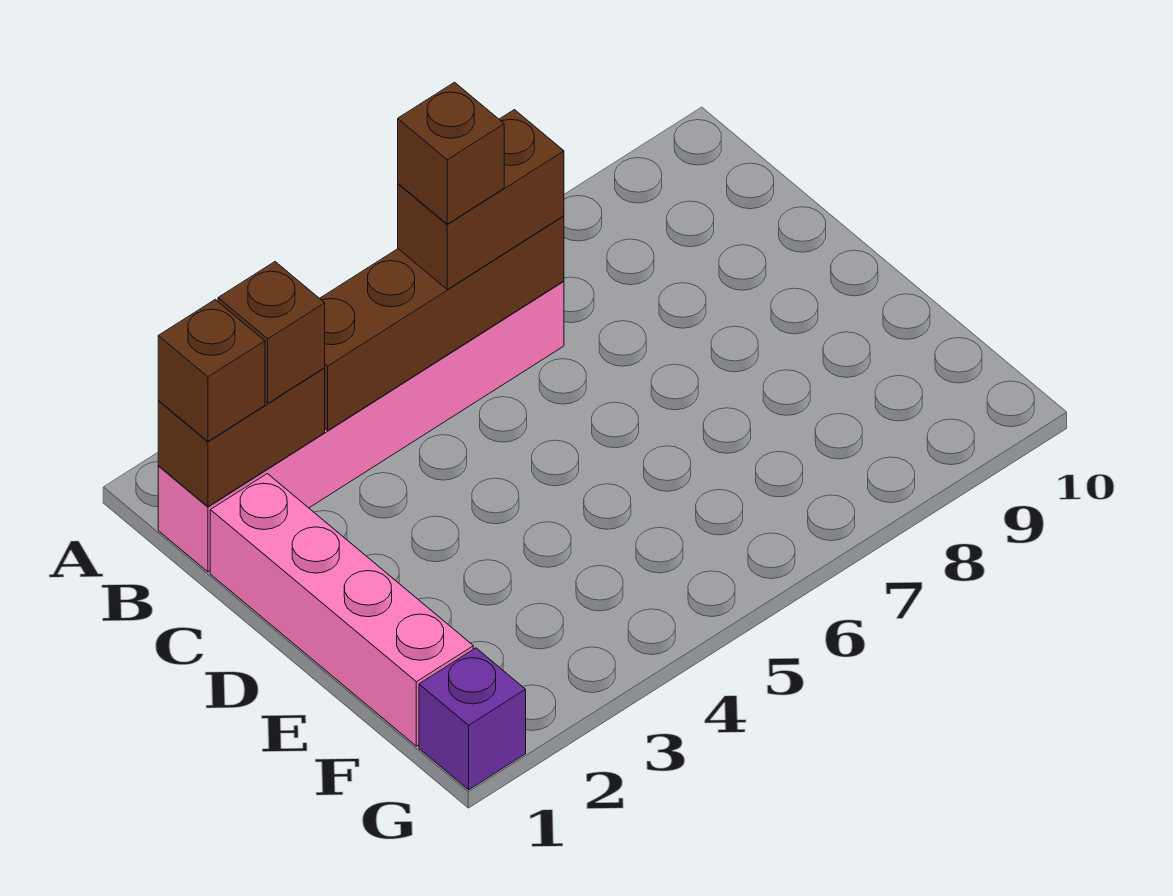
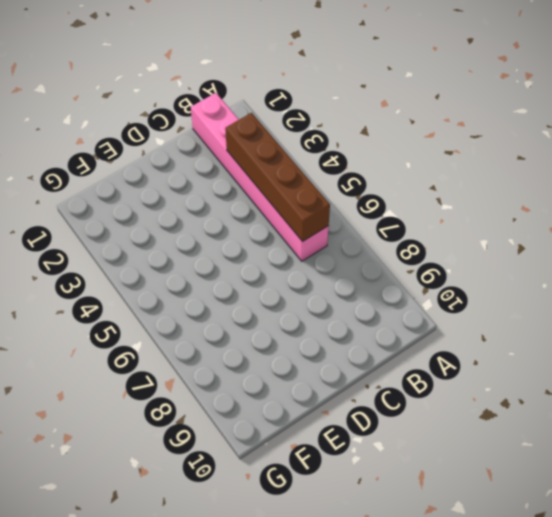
none -> pink 1x4 brick [210,474,473,746]
none -> purple 1x1 brick [419,648,526,790]

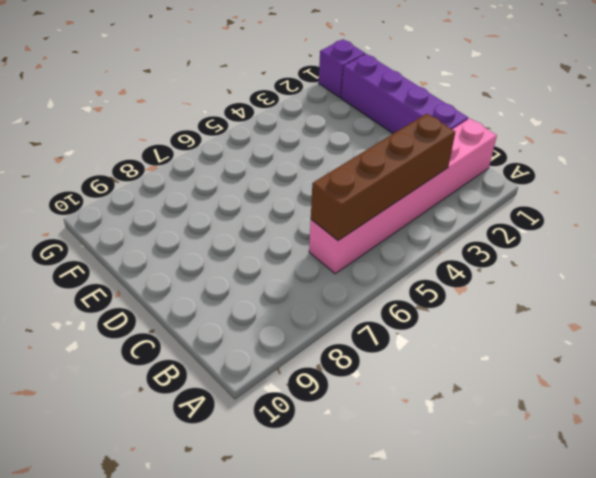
purple 1x4 brick [341,54,468,134] -> pink 1x4 brick [210,474,473,746]
none -> brown 1x2 brick [158,368,325,507]
none -> brown 1x1 brick [158,300,265,441]

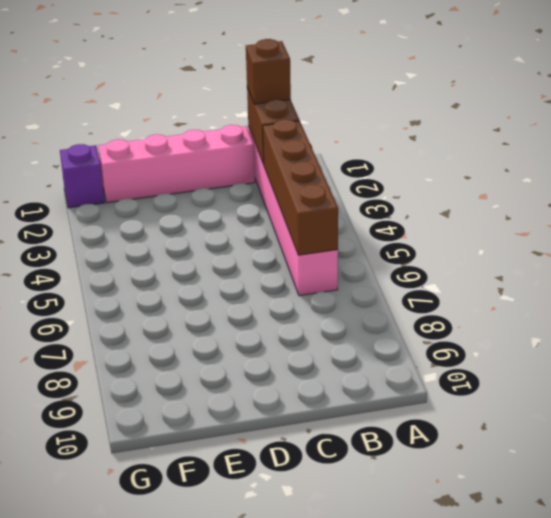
none -> brown 1x1 brick [218,262,325,403]
none -> brown 1x2 brick [398,110,564,289]

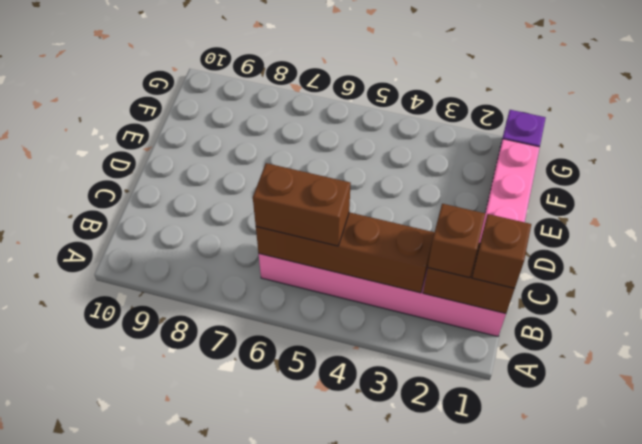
none -> brown 1x1 brick [398,82,504,224]

